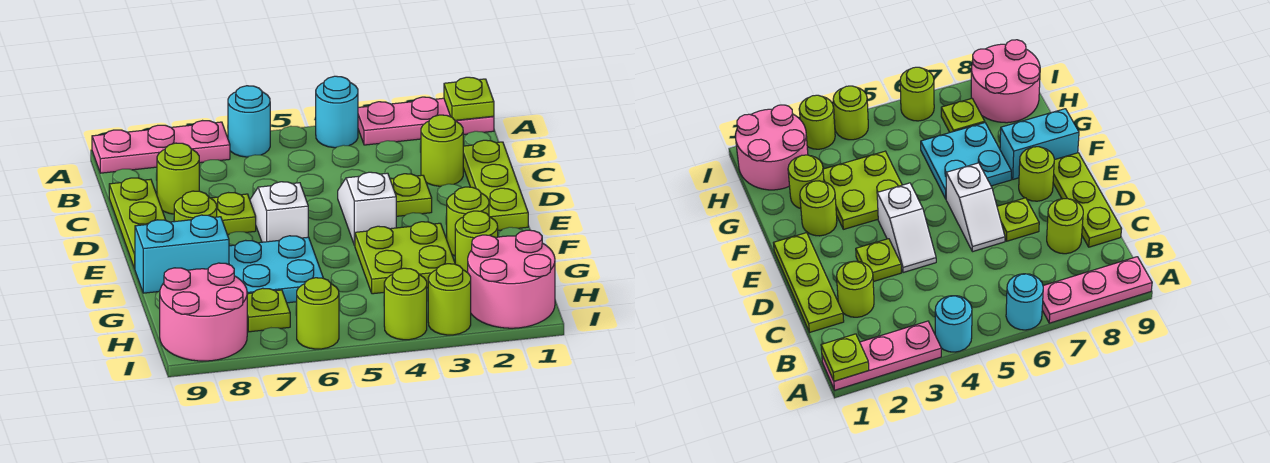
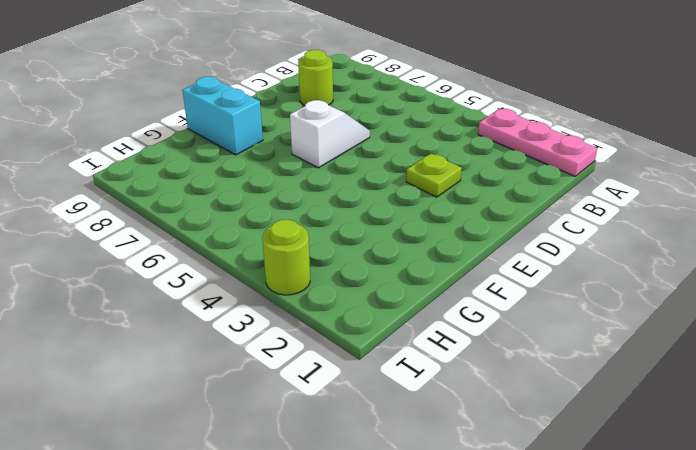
none -> cyan 1x1 round brick [316,76,358,148]
none -> cyan 1x1 round brick [228,86,270,157]
none -> pink 1x3 plate [92,121,230,173]

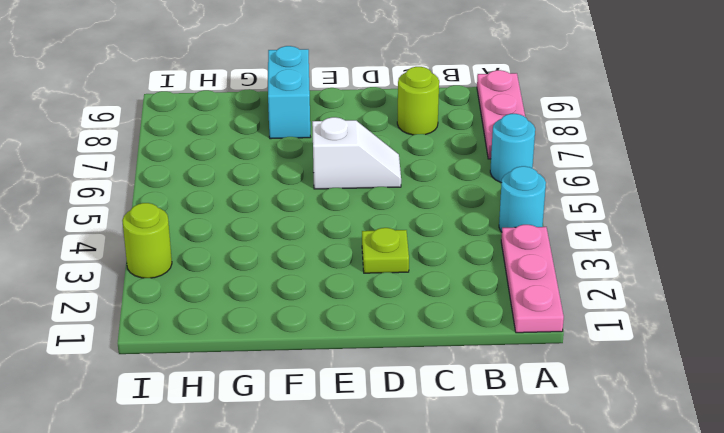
none -> lime 1x3 plate [463,140,528,230]
none -> lime 1x1 round brick [421,115,463,186]
none -> lime 1x3 plate [109,178,165,269]

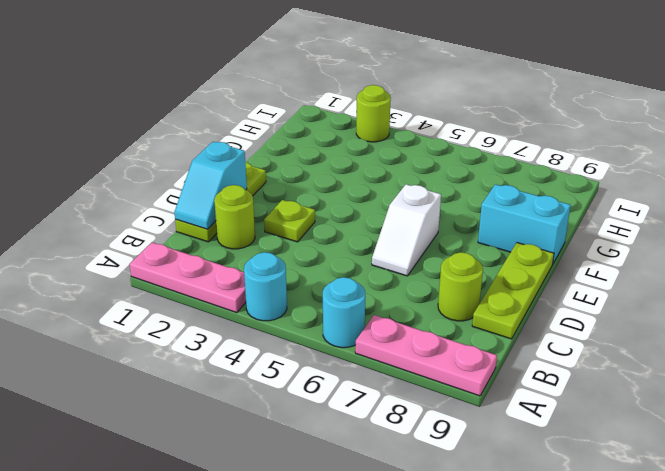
cyan 1x2 slope [174,142,247,229] -> none
none -> white 1x2 slope [338,172,396,245]
none -> lime 1x1 plate [211,193,256,234]
none -> lime 1x1 round brick [174,191,217,222]

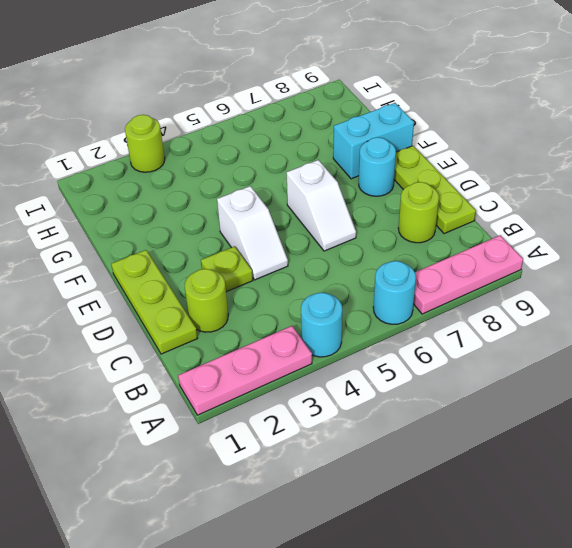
cyan 1x1 round brick [359,137,396,196] -> lime 1x1 round brick [174,191,217,222]
none -> lime 1x1 plate [211,193,256,234]
none -> lime 1x1 round brick [447,187,489,256]
none -> lime 2x2 plate [355,222,455,294]

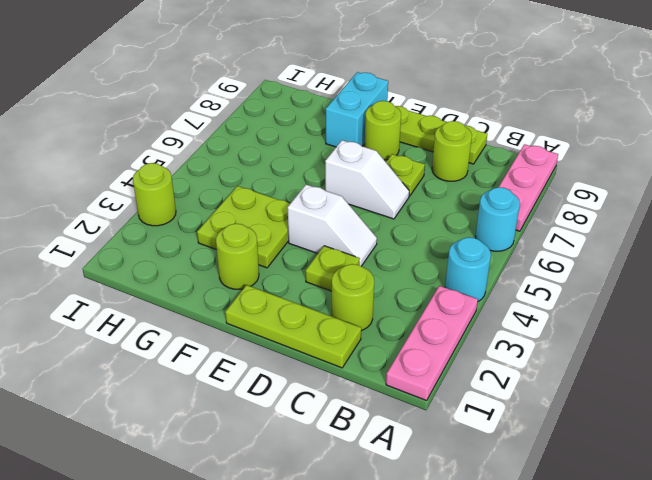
none -> cyan 2x2 plate [229,236,323,303]
none -> lime 1x1 round brick [455,211,498,273]
none -> pink 2x2 round brick [468,230,555,328]

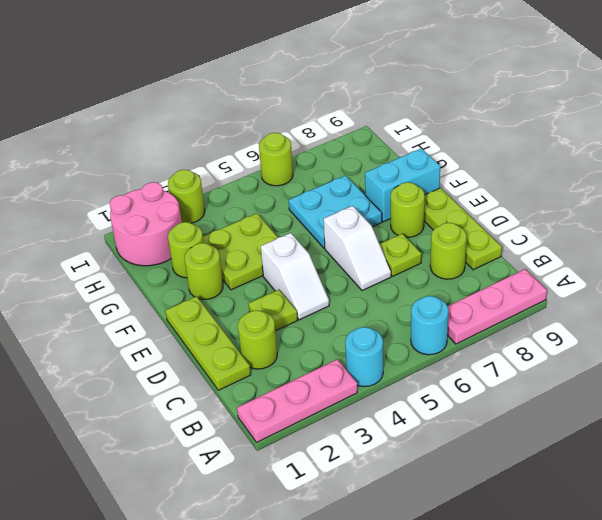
none -> lime 1x1 plate [247,288,290,332]
none -> pink 2x2 round brick [160,263,247,361]
none -> lime 1x1 round brick [384,268,427,340]

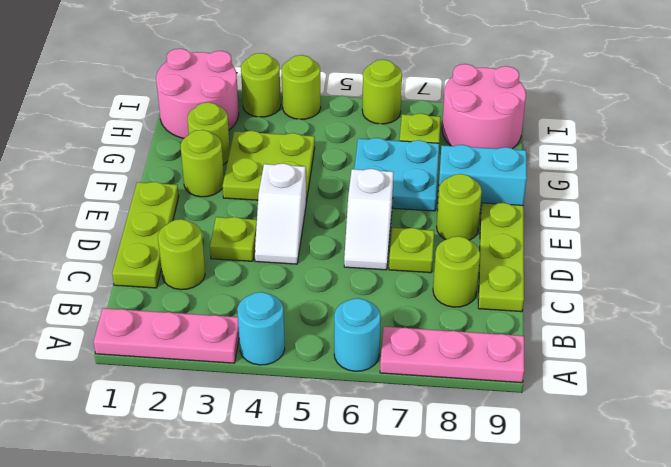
none -> lime 1x1 plate [444,77,494,120]

